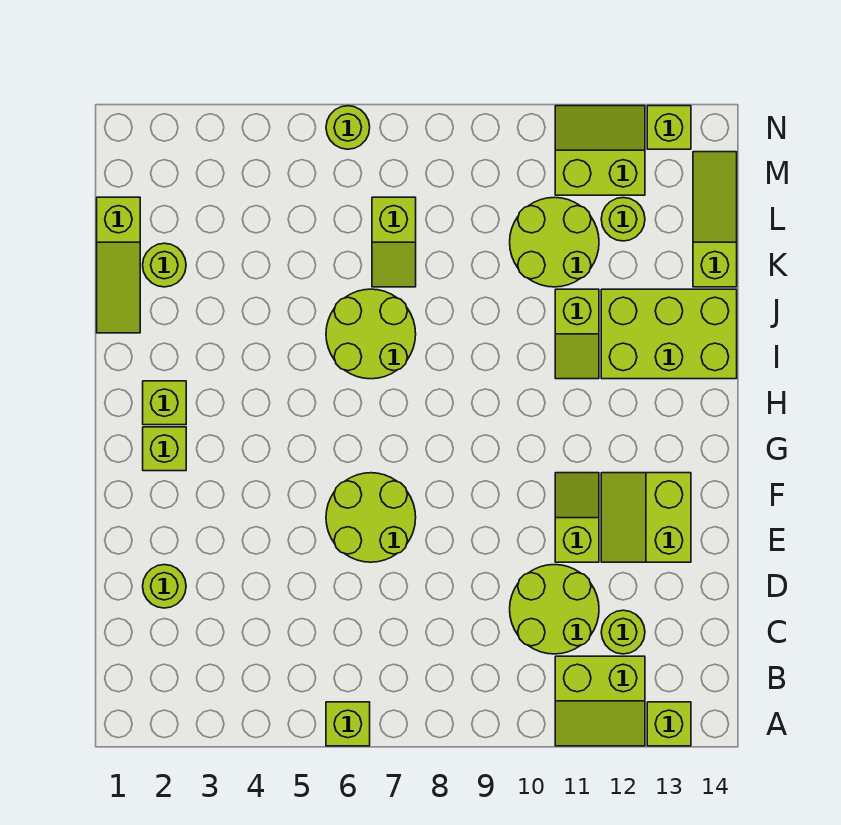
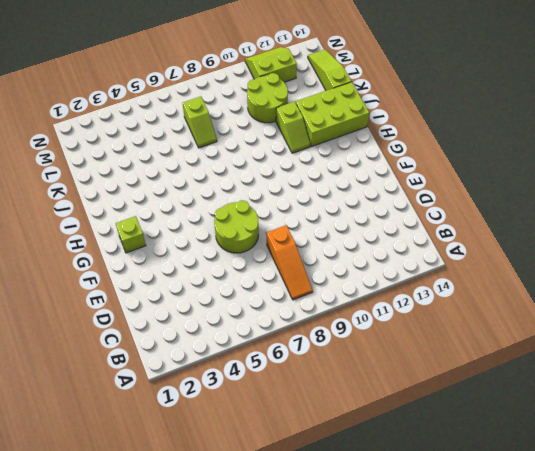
orange 1x3 slope [267,225,313,300] -> none
none -> lime 1x1 brick [326,702,370,746]
none -> lime 2x2 slope [555,656,645,746]
none -> lime 1x1 brick [647,702,691,746]

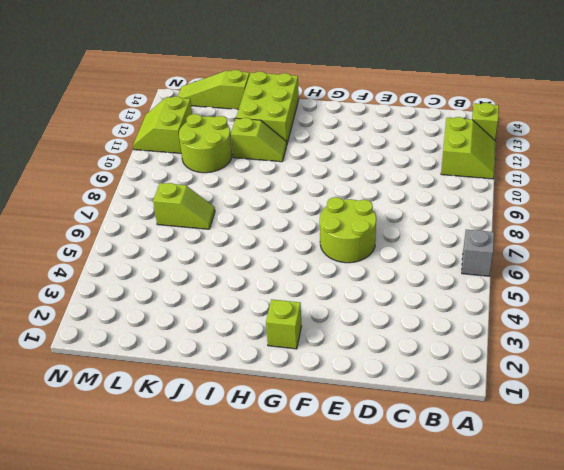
grey 1x1 brick [462,230,494,276] -> lime 1x1 brick [326,702,370,746]
none -> lime 2x2 round brick [510,565,599,654]
none -> lime 1x1 round brick [601,610,645,654]
none -> lime 1x1 round brick [143,565,186,608]

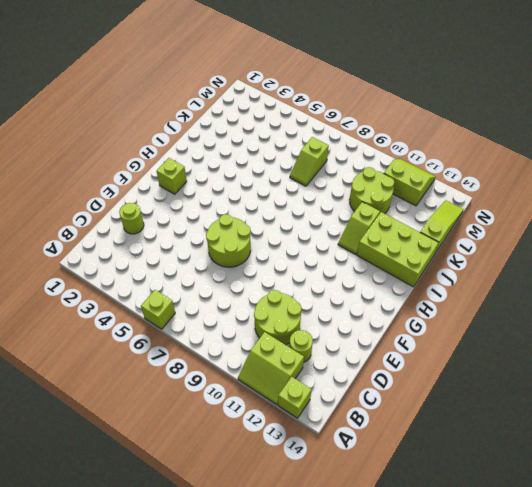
none -> lime 1x2 slope [555,473,599,562]
none -> lime 2x2 slope [601,473,691,562]
none -> lime 1x1 brick [143,381,186,425]

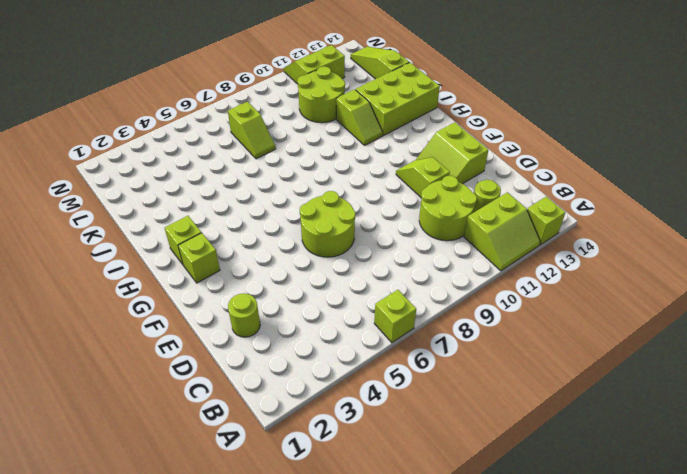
none -> lime 2x2 round brick [326,289,416,379]
none -> lime 1x3 slope [97,197,140,333]
none -> lime 1x1 round brick [143,243,186,287]

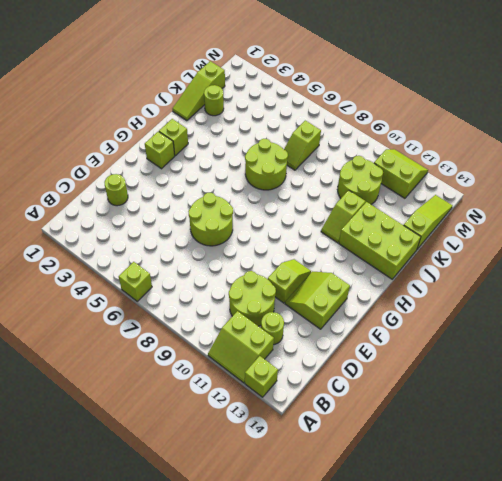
none -> lime 1x1 round brick [601,198,645,241]
none -> lime 1x1 round brick [326,106,370,149]
none -> lime 1x1 brick [647,106,691,149]

